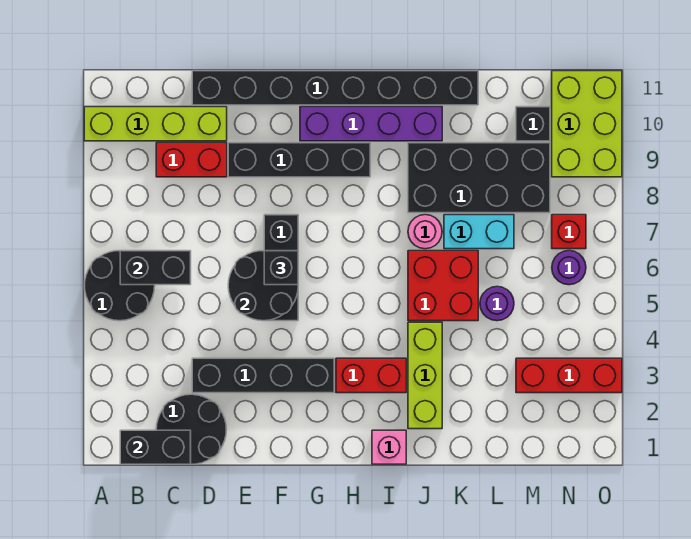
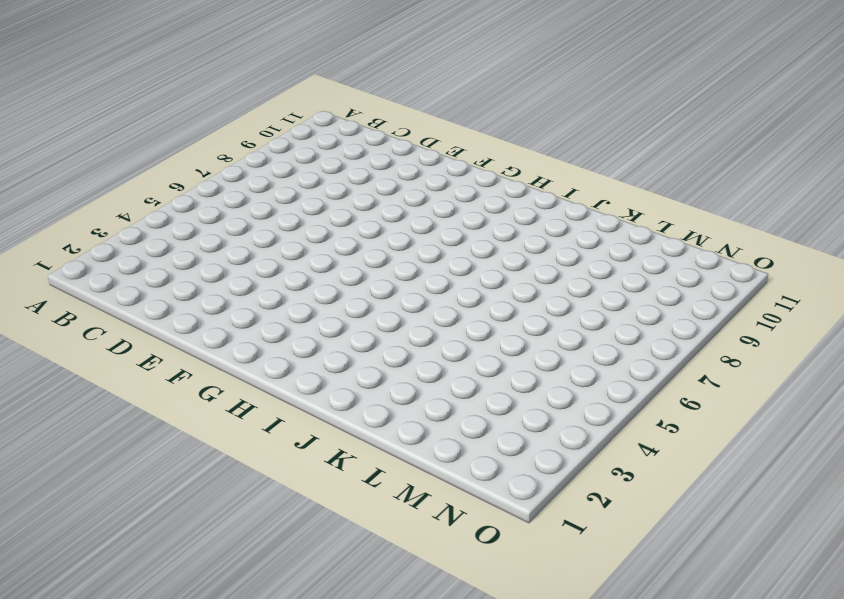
none -> black 2x2 round brick [84,251,155,321]
none -> lime 1x4 brick [84,107,227,141]
none -> black 2x2 round brick [156,394,227,464]

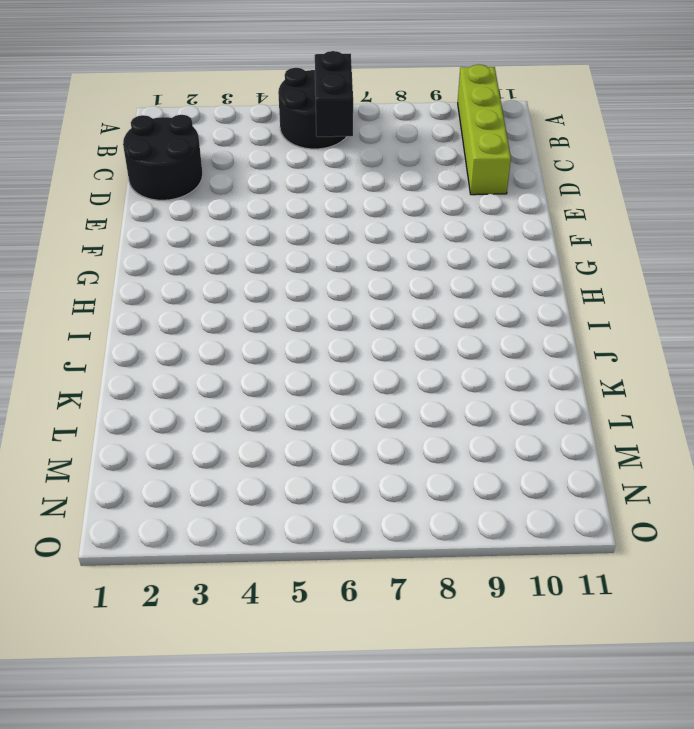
none -> red 1x2 brick [156,143,227,177]
none -> black 1x4 brick [192,358,334,393]
none -> black 1x8 brick [192,71,478,105]

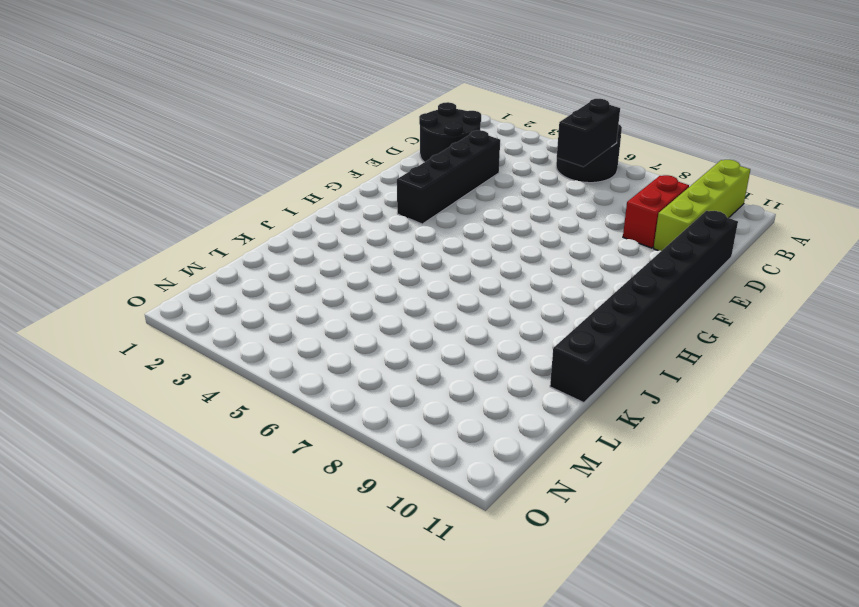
none -> black 1x4 brick [228,143,370,177]
none -> black 1x3 brick [264,215,298,321]
none -> purple 1x4 brick [300,107,442,141]

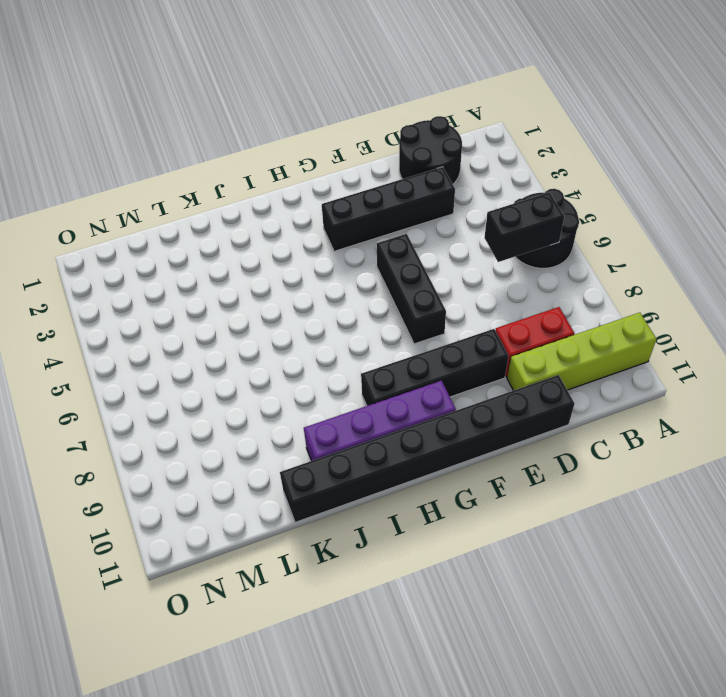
none -> red 1x2 brick [336,358,406,393]
none -> pink 1x1 brick [372,430,406,464]
none -> lime 1x3 brick [408,322,442,429]

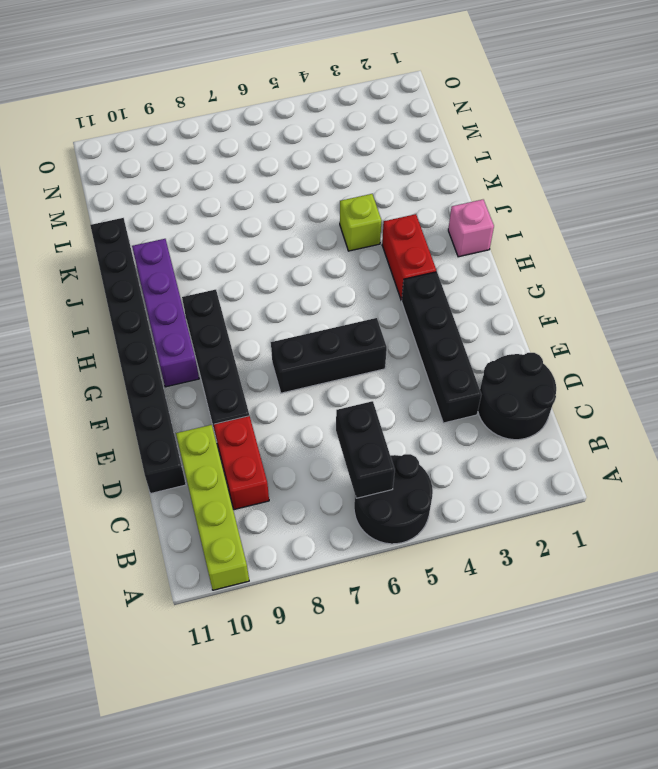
lime 1x1 brick [340,194,382,251] -> lime 1x3 brick [408,322,442,429]
none -> red 2x2 brick [408,251,478,321]
none -> pink 1x1 round brick [408,215,442,249]
none -> black 2x4 brick [408,143,550,213]

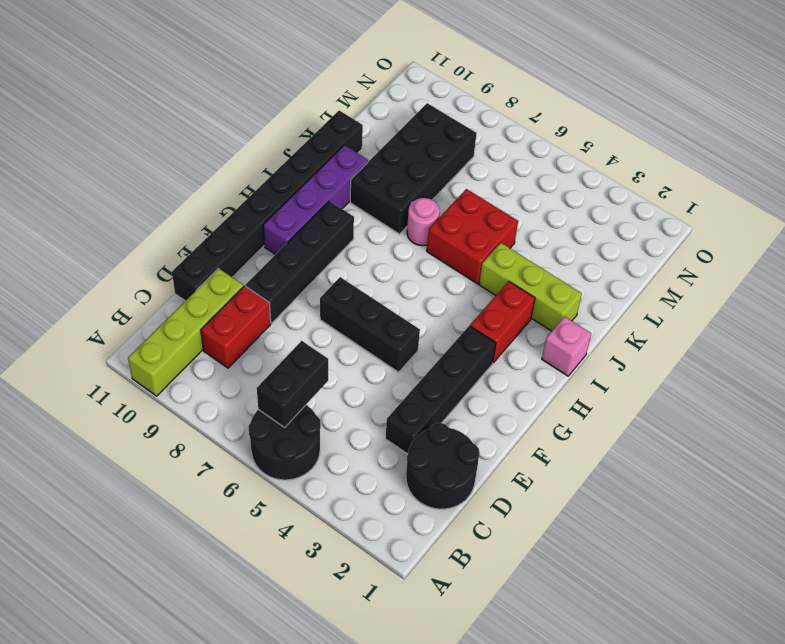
none -> cyan 1x2 brick [444,215,514,249]
none -> purple 1x1 round brick [480,287,514,321]
none -> red 1x3 brick [516,358,622,393]

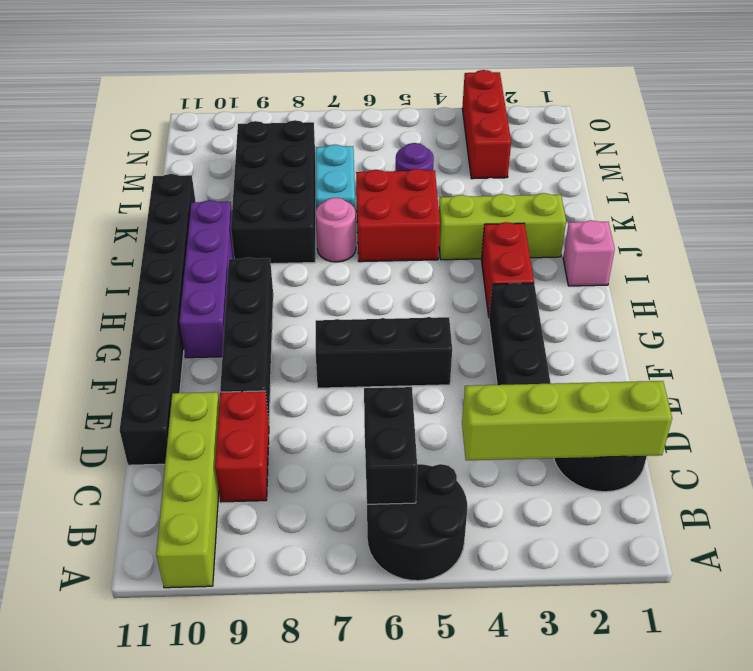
lime 1x4 brick [462,381,672,460] -> black 1x2 brick [120,430,191,464]
none -> black 1x1 brick [516,107,550,141]
none -> purple 1x1 round brick [552,251,586,285]
none -> red 1x1 brick [552,215,586,249]

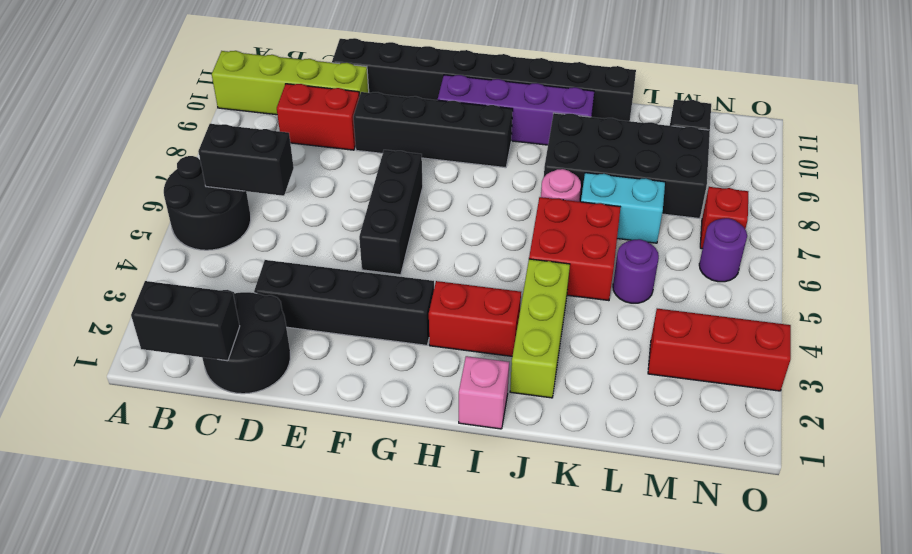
none -> lime 2x3 brick [552,71,622,177]
none -> black 2x2 round brick [228,251,298,321]
none -> black 1x1 brick [264,251,298,285]

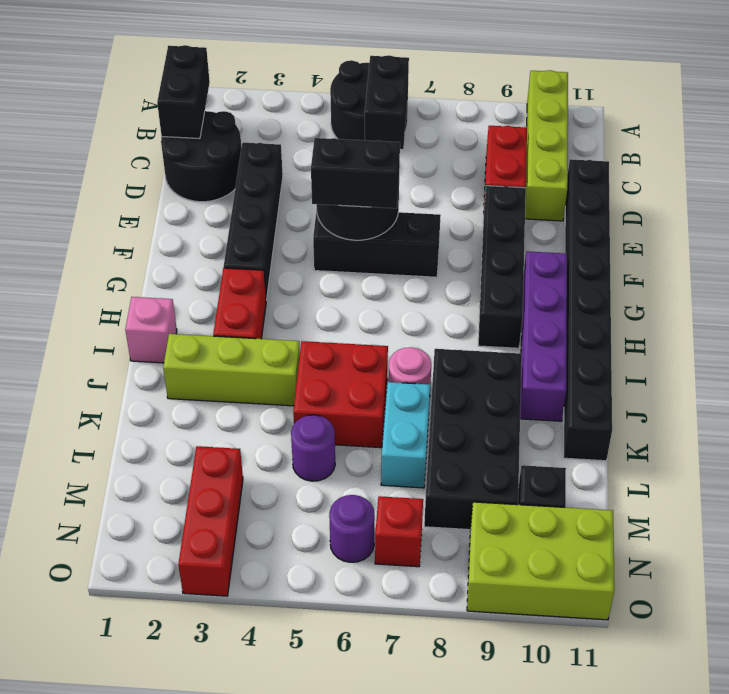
black 1x2 brick [311,138,400,208] -> black 1x1 brick [264,251,298,285]

